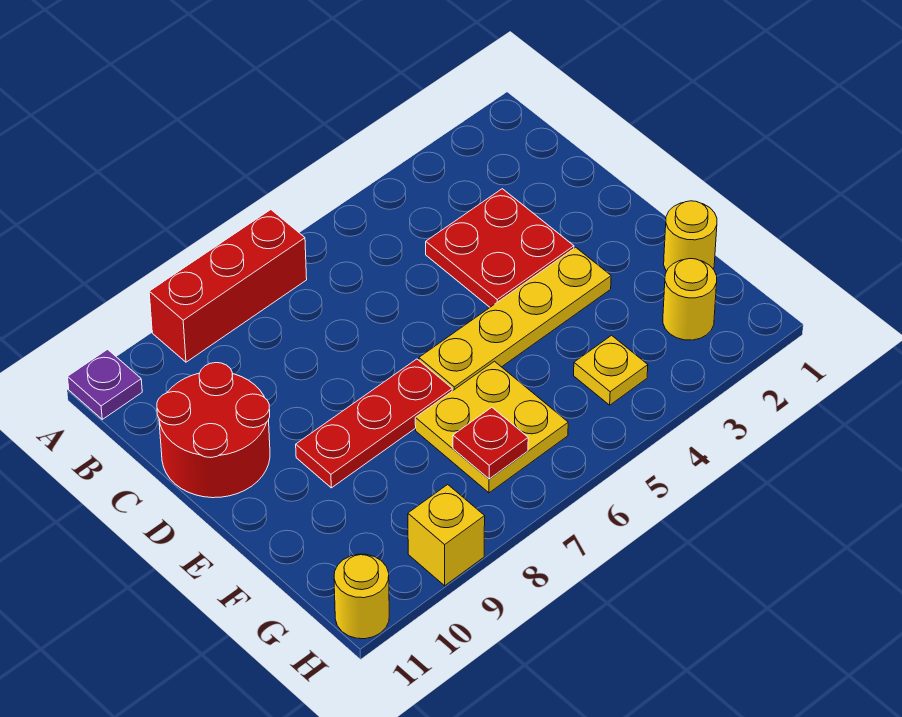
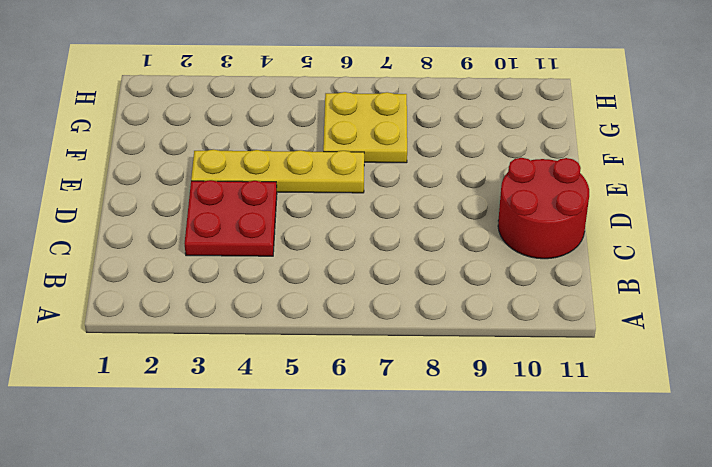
none -> red 1x3 brick [149,210,307,362]
none -> purple 1x1 plate [68,349,142,419]
none -> red 1x3 plate [296,359,452,488]

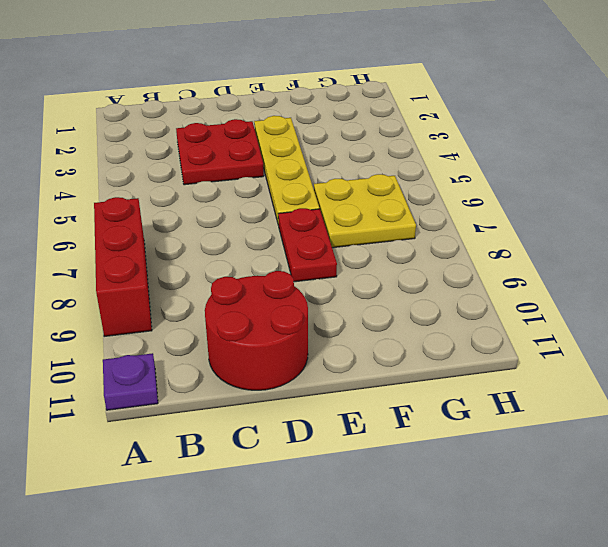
red 1x2 plate [278,208,337,282] -> red 1x3 plate [296,359,452,488]
none -> yellow 1x1 round brick [664,201,717,271]
none -> yellow 1x1 round brick [663,259,717,340]
none -> yellow 1x1 plate [574,335,648,405]

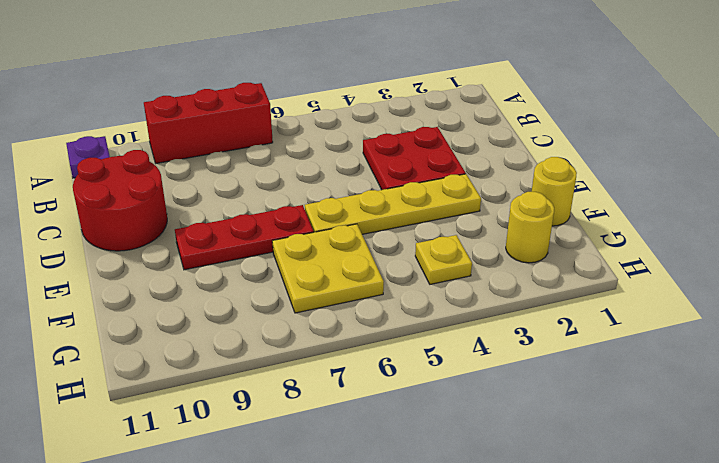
none -> yellow 1x1 brick [408,485,485,586]
none -> yellow 1x1 round brick [334,554,389,639]
none -> red 1x1 plate [453,407,528,479]

